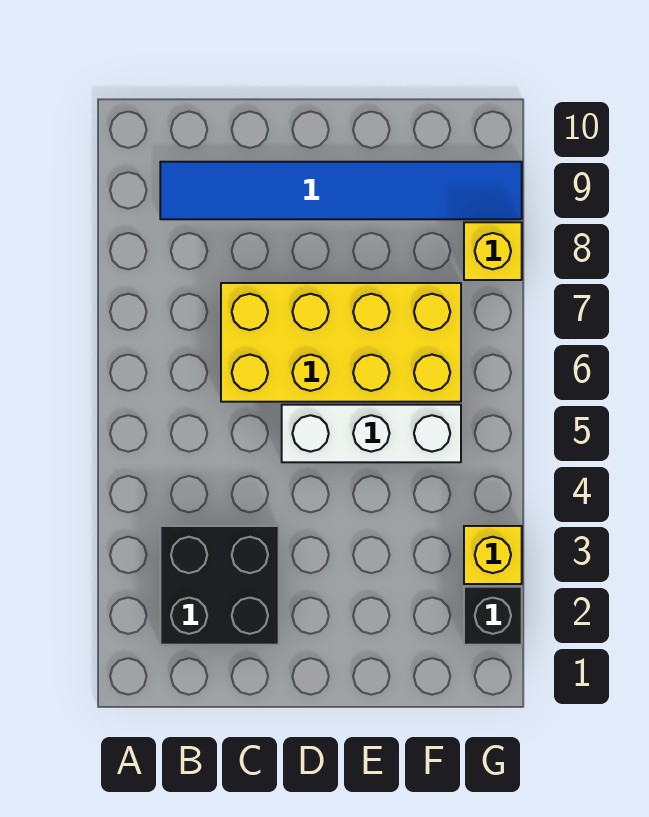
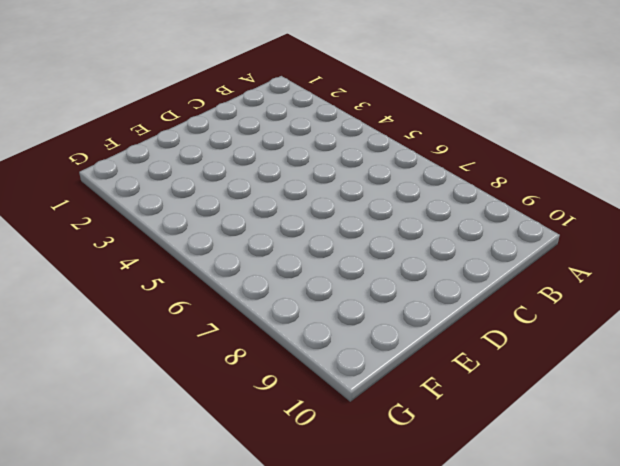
none -> black 2x2 brick [160,526,279,645]
none -> blue 1x6 tile [160,162,522,219]

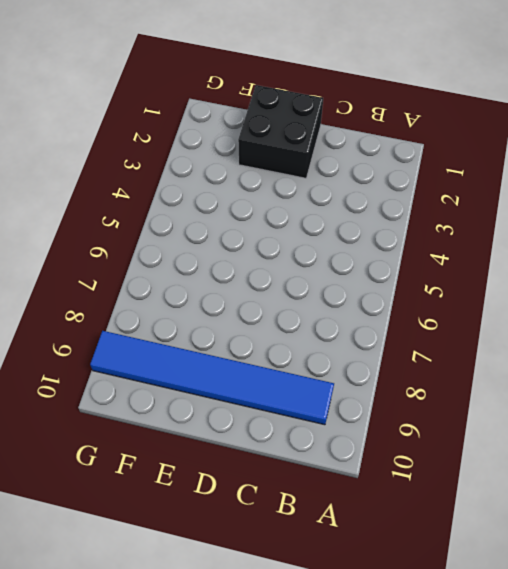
black 2x2 brick [238,85,323,178] -> black 2x2 brick moved to [160,526,279,645]
none -> yellow 2x4 brick [221,283,461,402]
none -> white 1x3 brick [282,405,461,462]

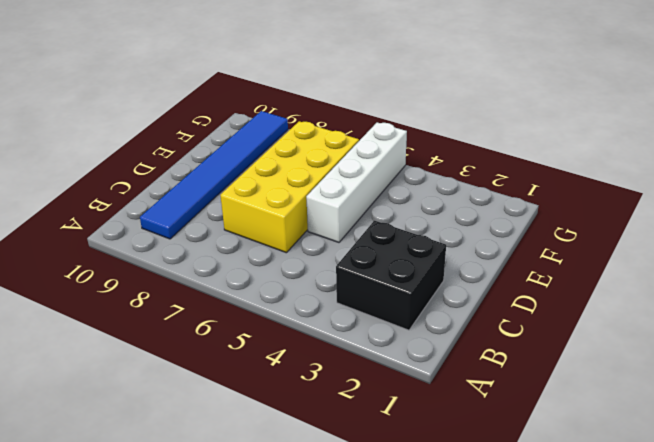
white 1x4 brick [306,122,407,242] -> white 1x3 brick [282,405,461,462]
none -> black 1x1 brick [464,587,522,645]
none -> yellow 1x1 brick [464,526,522,584]

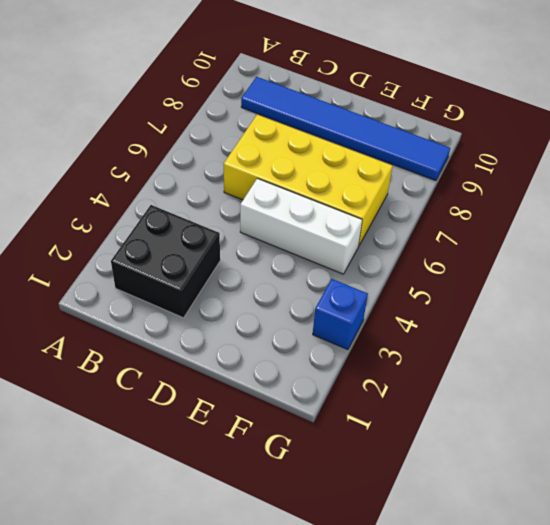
blue 1x1 brick [313,279,368,350] -> yellow 1x1 brick [464,526,522,584]
none -> black 1x1 brick [464,587,522,645]
none -> yellow 1x1 brick [464,222,522,280]

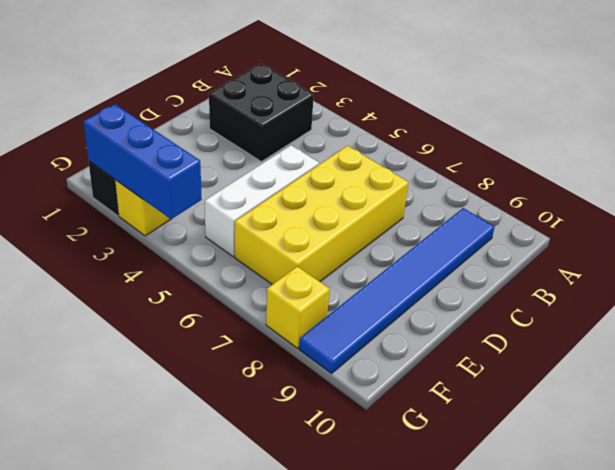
blue 1x3 brick [83,104,202,219] -> none

